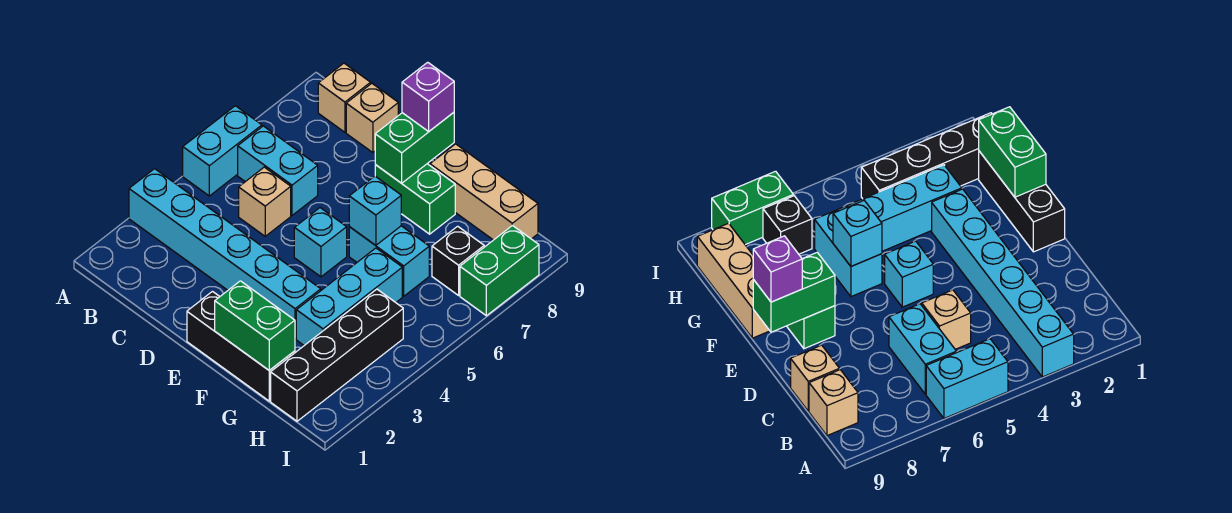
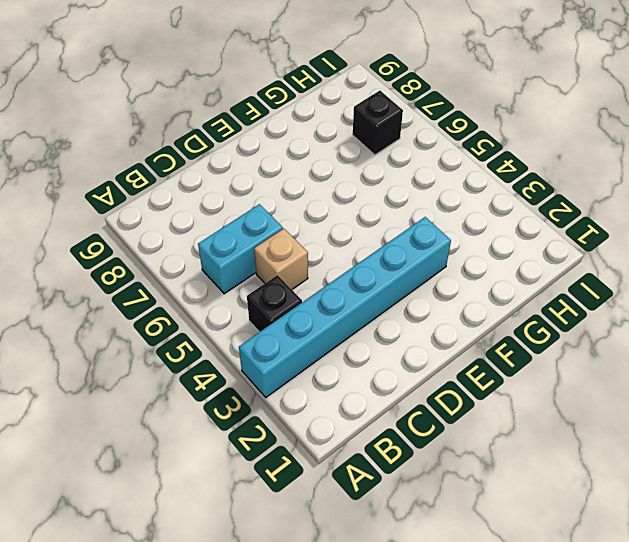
black 1x1 brick [247,275,302,332] -> none
none -> cyan 1x2 brick [183,106,262,196]
none -> tan 1x1 brick [318,63,371,132]
none -> tan 1x1 brick [346,83,398,153]

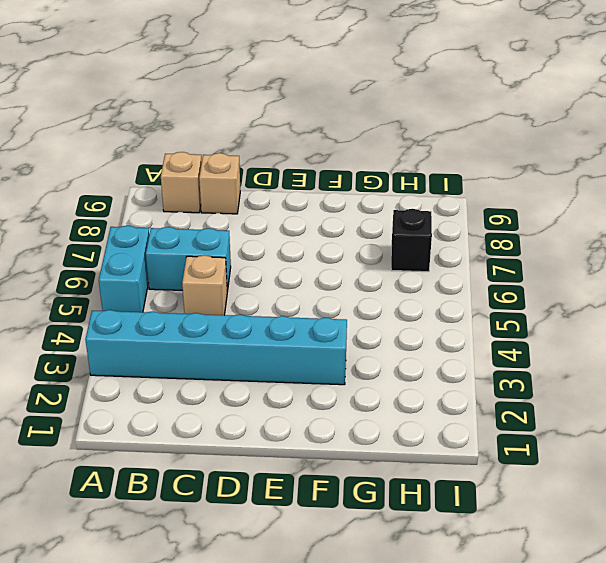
none -> black 1x3 brick [187,292,295,401]
none -> cyan 1x1 brick [294,208,347,277]
none -> green 1x2 brick [375,164,455,234]

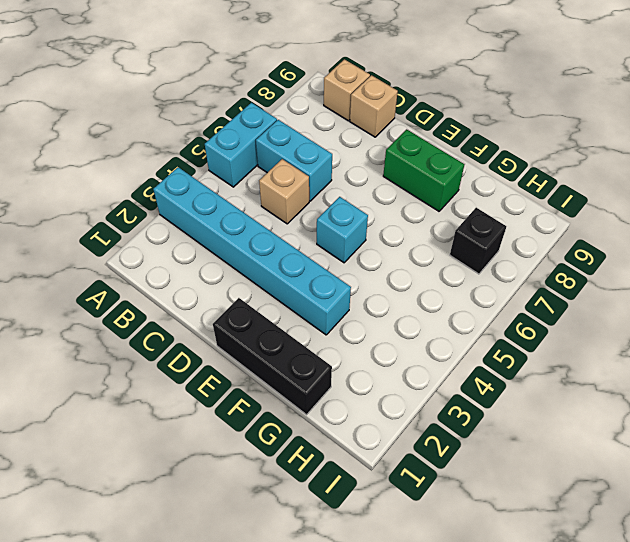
none -> cyan 1x2 brick [349,226,429,296]
none -> tan 1x3 brick [430,144,538,240]
none -> cyan 1x3 brick [296,248,402,345]

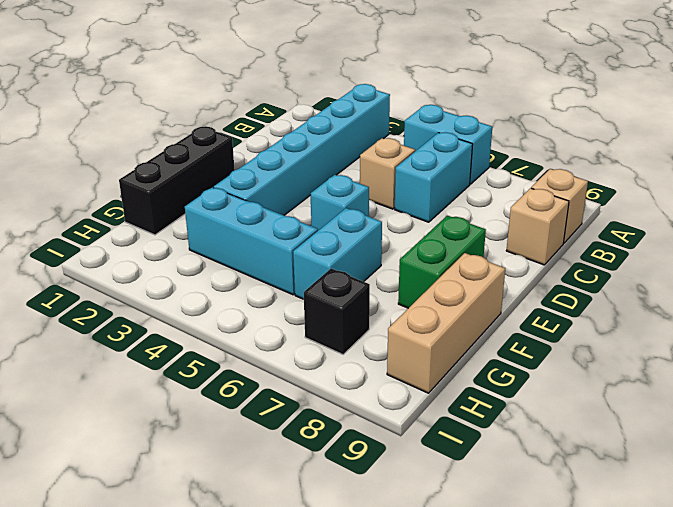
none -> black 1x4 brick [271,289,403,421]
none -> green 1x2 brick [460,225,539,316]
none -> green 1x2 brick [375,112,454,183]

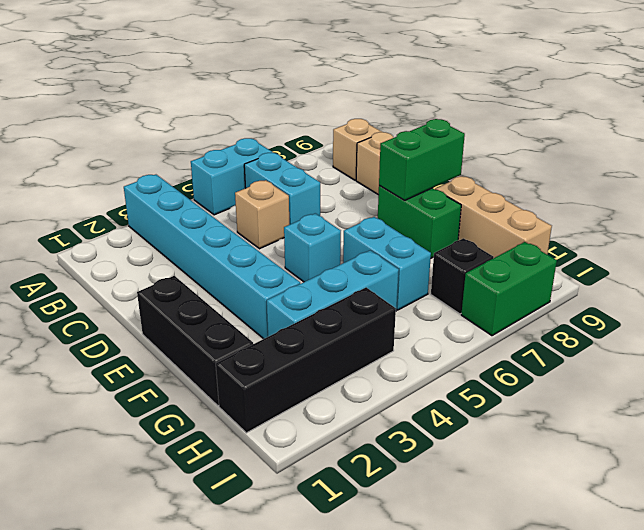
none -> green 1x2 brick [215,281,295,370]
none -> cyan 1x1 brick [349,176,401,245]
none -> purple 1x1 brick [402,62,454,131]

